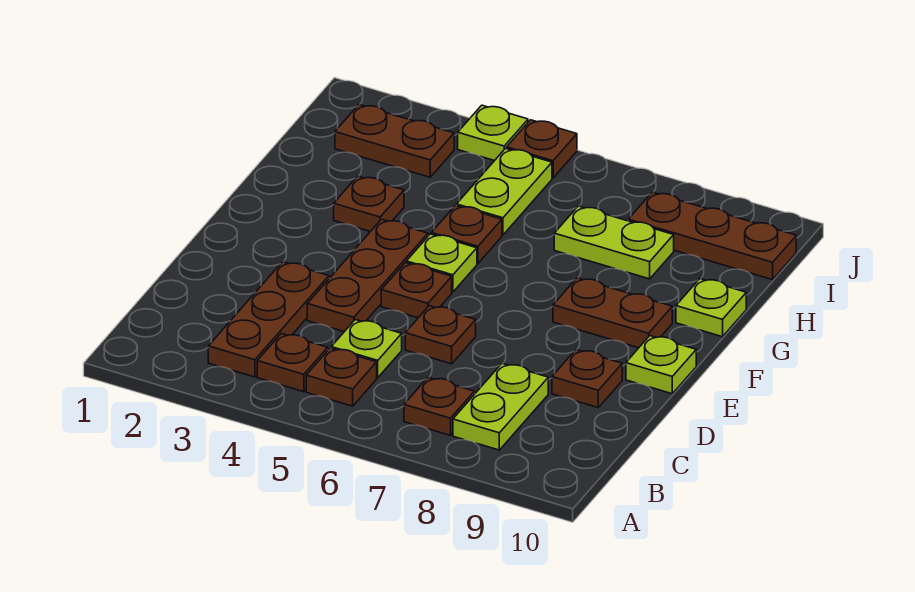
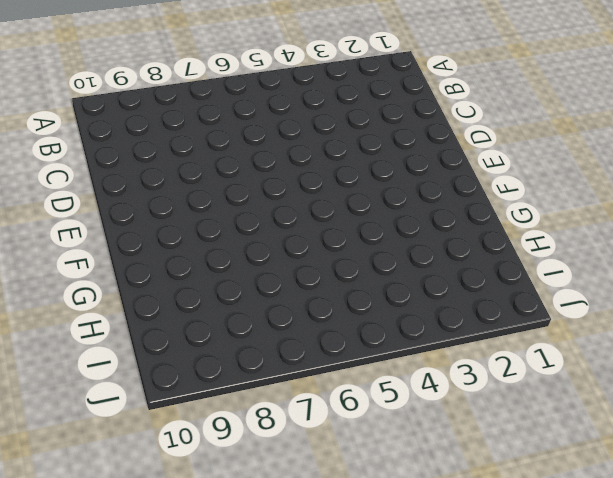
none -> brown 1x3 plate [208,262,329,377]
none -> brown 1x1 plate [257,333,328,392]
none -> brown 1x1 plate [306,348,377,406]

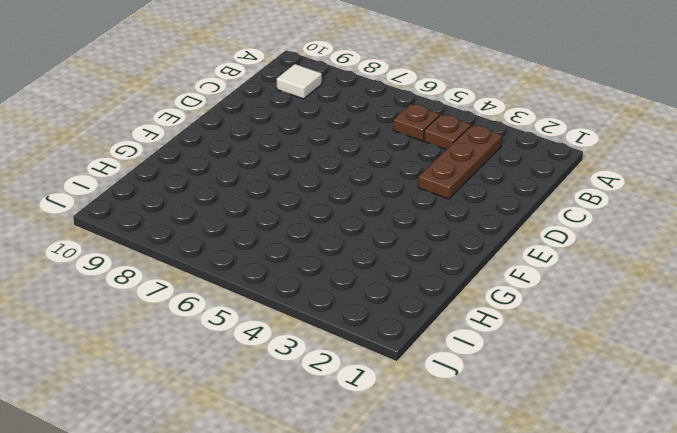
white 1x1 tile [277,64,322,99] -> none
none -> brown 1x1 plate [404,377,474,436]
none -> lime 1x2 plate [453,364,548,450]
none -> lime 1x1 plate [331,320,402,378]

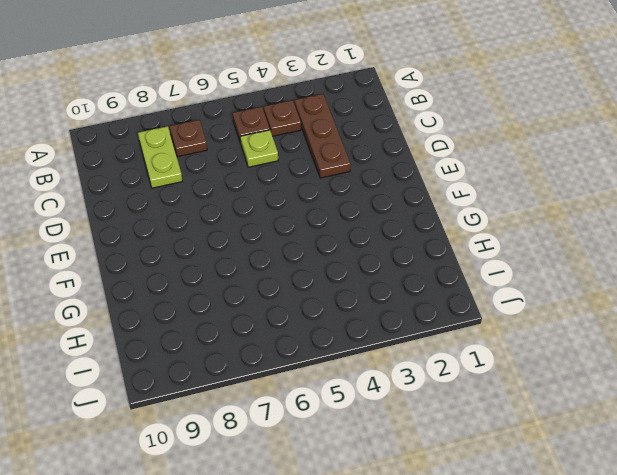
none -> brown 1x3 plate [307,219,428,332]
none -> brown 1x1 plate [405,306,476,364]
none -> brown 1x1 plate [552,350,622,408]

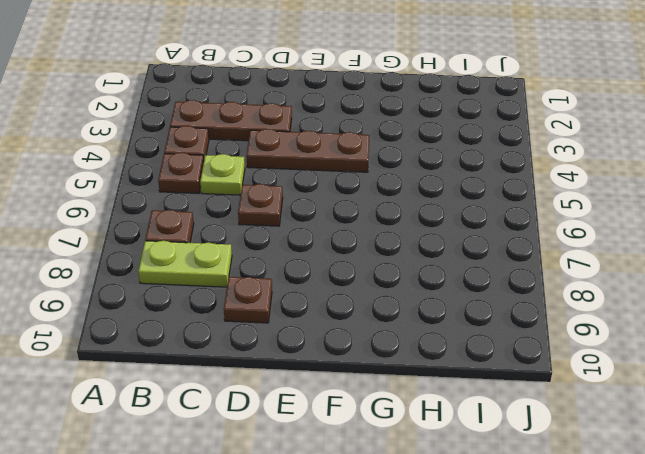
none -> brown 1x1 plate [381,262,452,318]
none -> lime 1x1 plate [626,336,696,394]
none -> lime 1x1 plate [406,234,477,292]

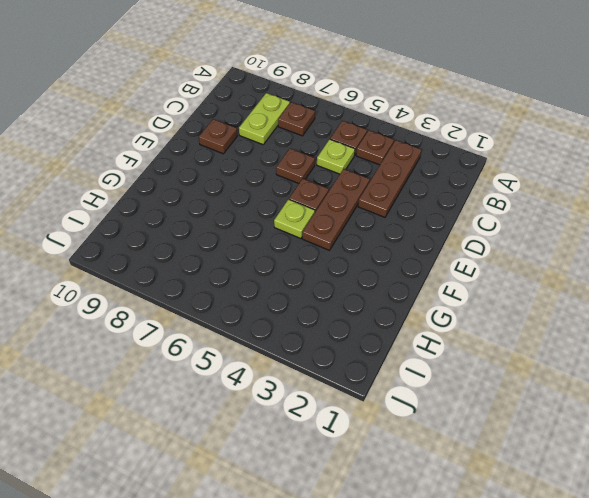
none -> lime 1x1 plate [626,336,696,394]
none -> brown 1x2 plate [553,278,672,348]
none -> brown 1x1 plate [334,176,404,232]

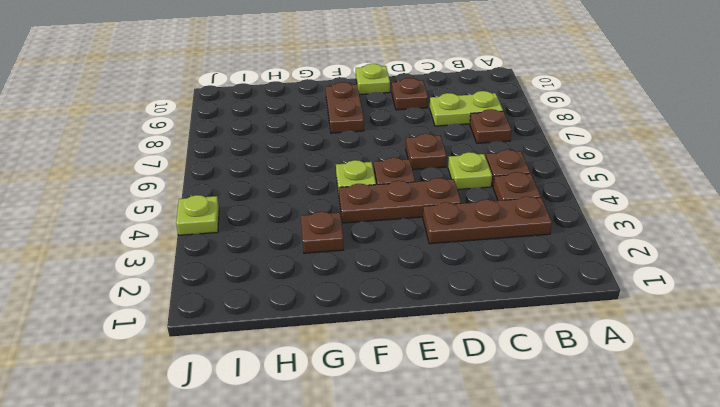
none -> brown 1x1 plate [431,205,502,264]
none -> lime 1x1 plate [676,279,746,337]
none -> lime 1x2 plate [457,148,552,235]

